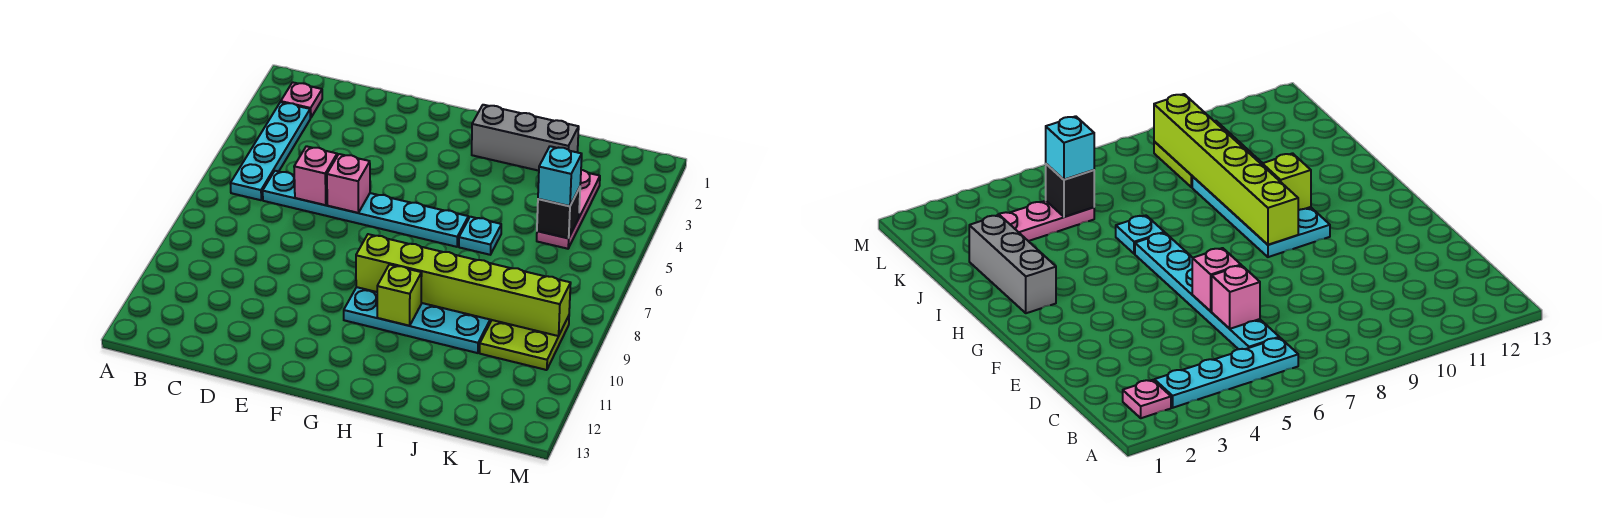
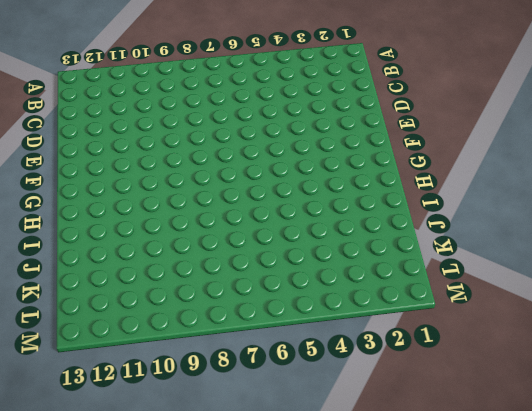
none -> pink 1x1 plate [281,82,322,118]
none -> cyan 1x4 plate [230,102,310,200]
none -> cyan 1x6 plate [263,171,468,247]

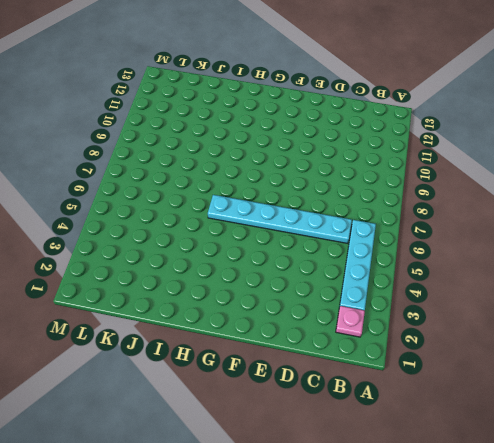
none -> cyan 2x4 plate [344,287,491,353]
none -> grey 1x3 brick [472,105,579,171]
none -> cyan 1x1 plate [459,217,501,255]

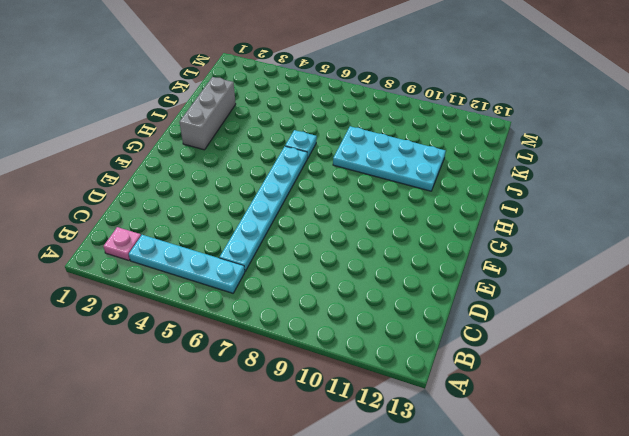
cyan 2x4 plate [333,126,446,191] -> cyan 2x4 plate turned to [344,287,491,353]
none -> pink 1x3 plate [537,170,600,249]
none -> lime 2x2 plate [480,316,569,370]
none -> pink 1x1 brick [294,146,337,205]

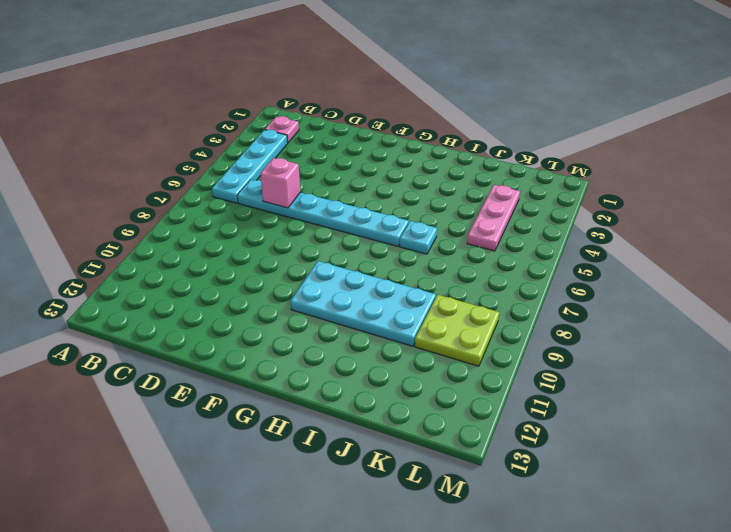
none -> grey 1x3 brick [472,105,579,171]
none -> pink 1x1 brick [327,154,370,213]
none -> lime 1x6 brick [356,234,571,336]

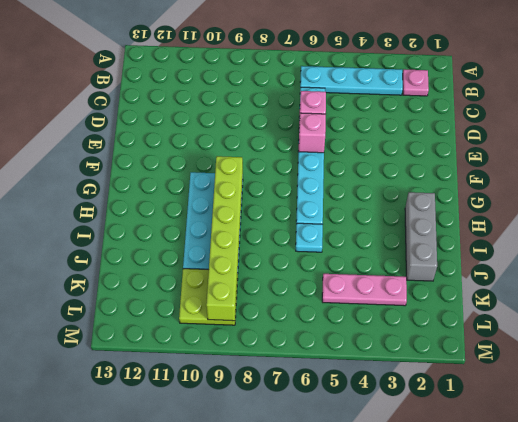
none -> lime 1x1 brick [377,265,422,326]
none -> black 1x1 brick [537,187,580,238]
none -> cyan 1x1 brick [538,146,582,206]

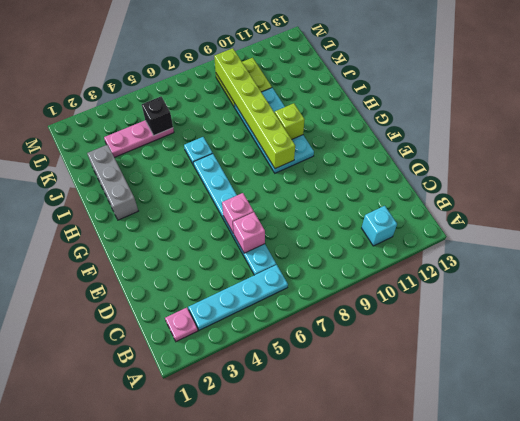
cyan 1x1 brick [362,206,397,246] -> cyan 1x1 brick moved to [538,146,582,206]

